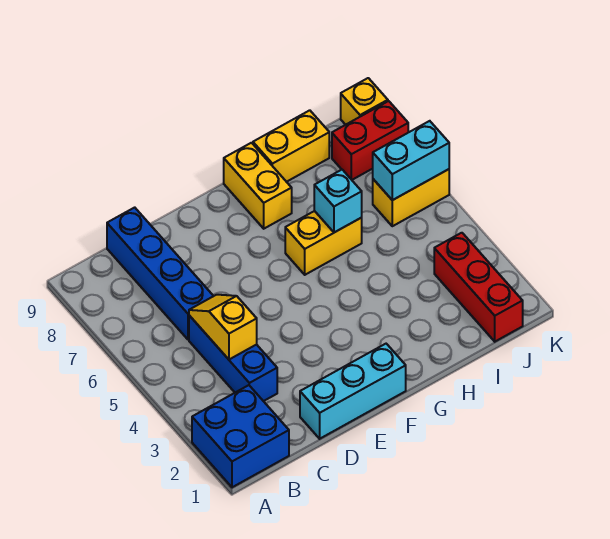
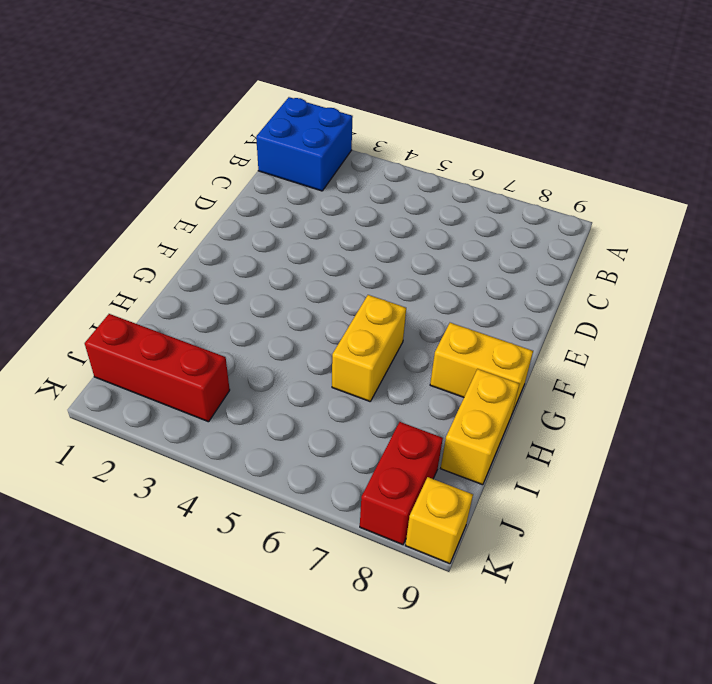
none -> blue 1x3 brick [189,315,277,401]
none -> blue 1x4 brick [107,207,213,340]
none -> cyan 1x3 brick [300,344,406,439]

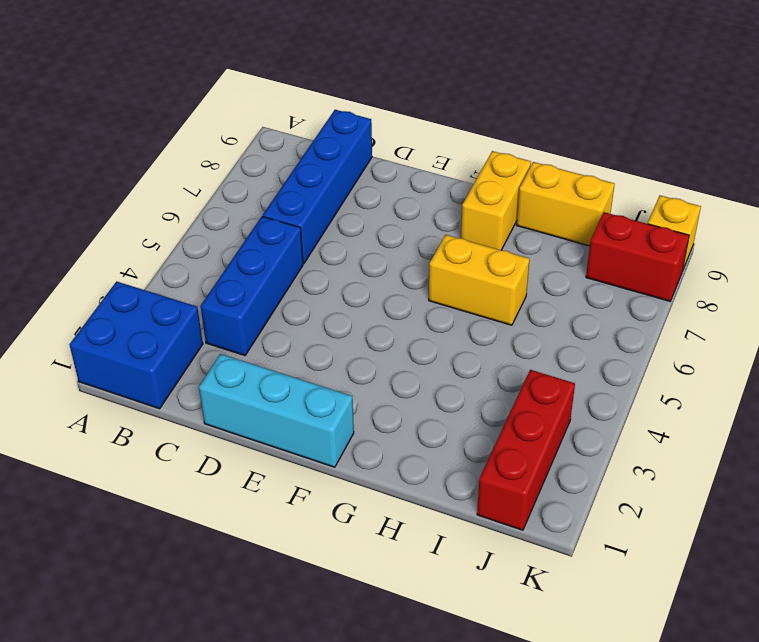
none -> yellow 1x2 brick [373,169,449,226]
none -> yellow 1x2 slope [189,295,257,359]
none -> cyan 1x1 brick [314,170,362,232]

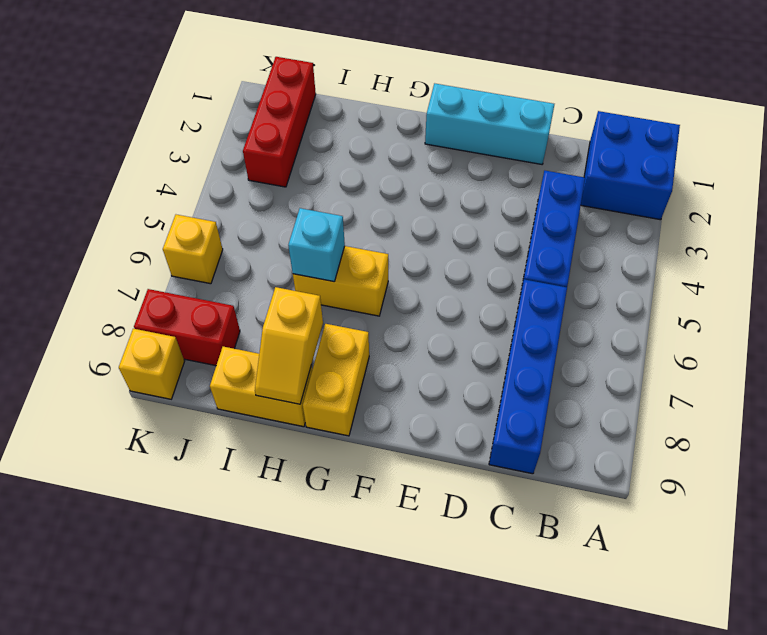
yellow 1x2 slope [255,287,323,404] -> yellow 1x2 slope moved to [189,295,257,359]
yellow 1x1 brick [163,215,223,284] -> yellow 1x2 brick [373,169,449,226]
none -> cyan 1x2 brick [373,121,449,200]

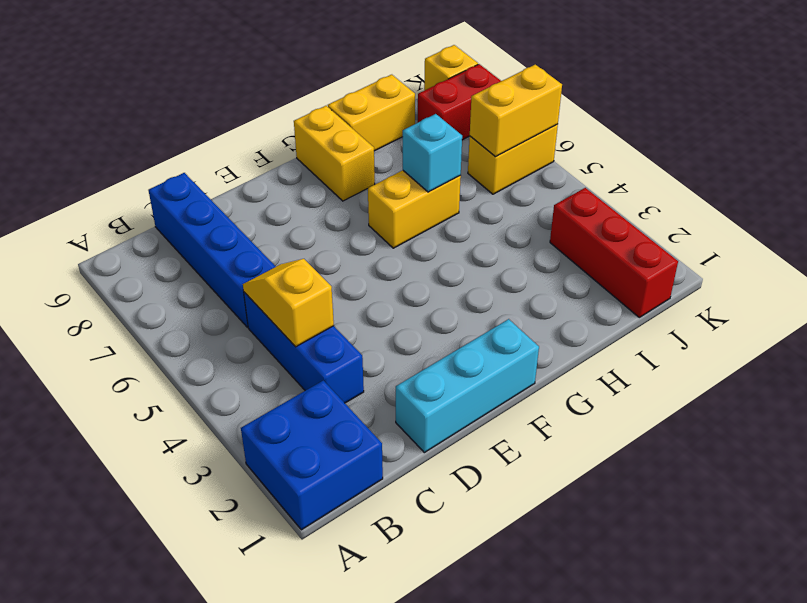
yellow 1x2 brick [470,65,562,157] -> cyan 1x2 brick [373,121,449,200]

